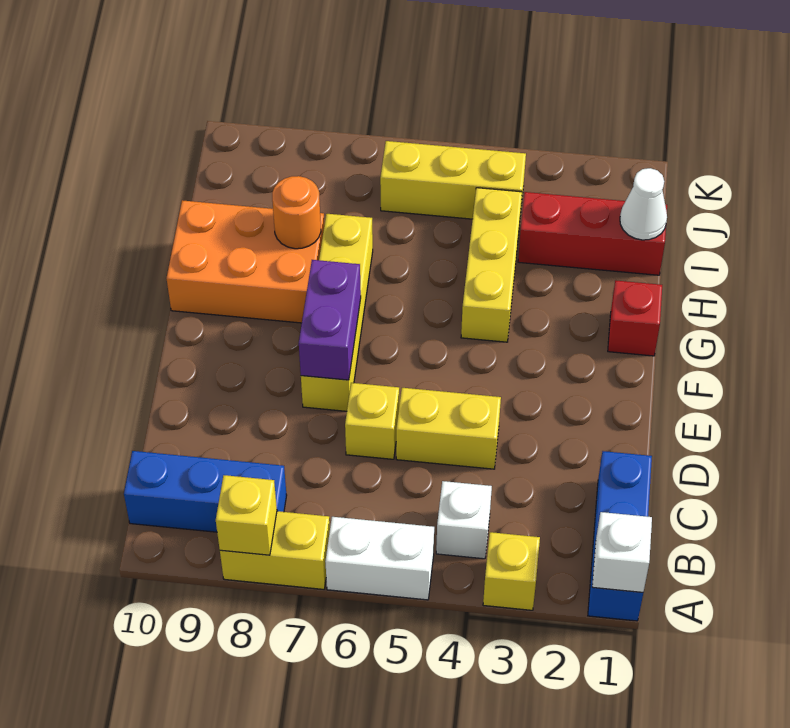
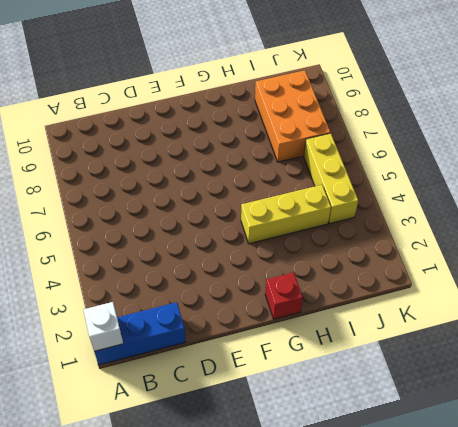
orange 2x3 brick [255,70,330,162] -> orange 2x3 brick moved to [167,200,324,323]
none -> yellow 1x1 brick [483,532,540,610]
none -> white 1x2 brick [325,517,434,600]
none -> yellow 1x2 brick [220,511,330,589]

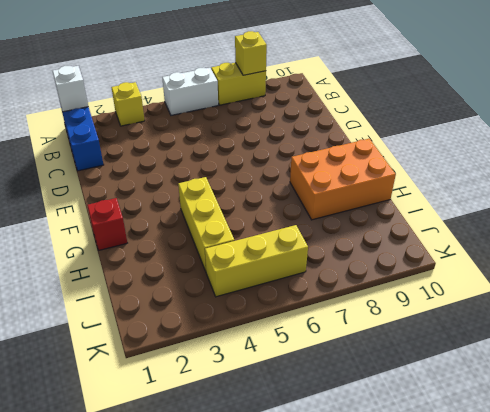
none -> white 1x1 brick [436,481,492,559]
none -> blue 1x3 brick [124,451,287,532]
none -> yellow 1x2 brick [396,388,501,469]

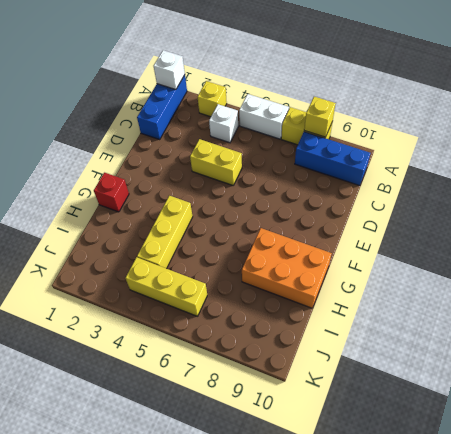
none -> yellow 1x1 brick [345,383,399,459]
none -> yellow 1x4 brick [301,214,373,411]
none -> red 1x3 brick [518,192,667,275]

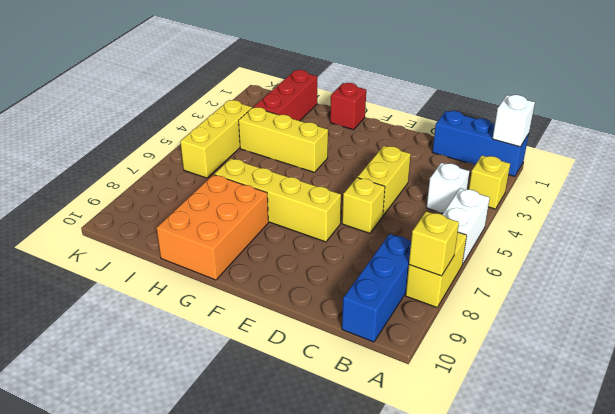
none -> purple 1x2 brick [299,260,361,380]
none -> orange 1x1 round brick [272,176,321,249]
none -> white 1x1 cone [620,168,667,240]

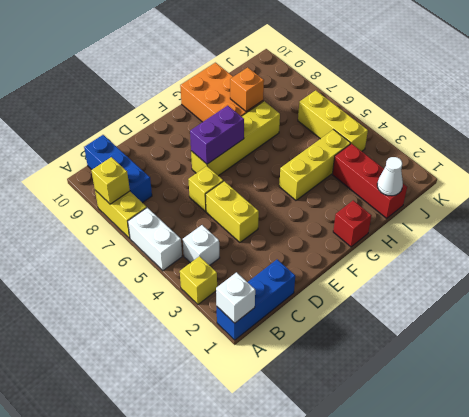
orange 1x1 brick [230,67,264,112] -> orange 1x1 round brick [272,176,321,249]

